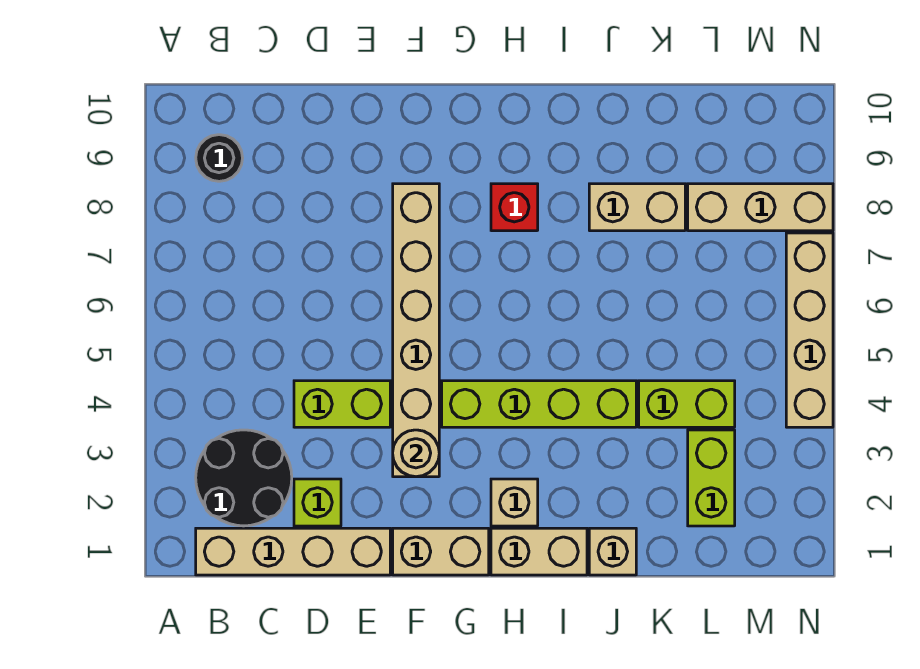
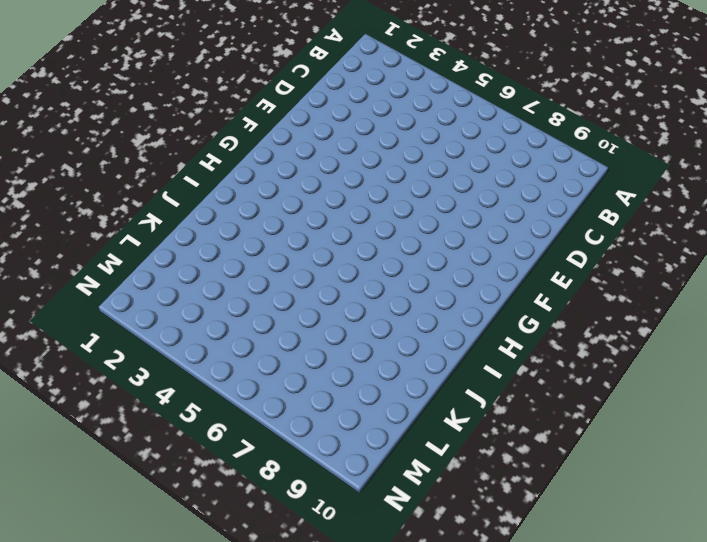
none -> tan 1x4 brick [196,528,390,575]
none -> black 2x2 round brick [196,430,292,526]
none -> black 1x1 round brick [196,135,242,181]

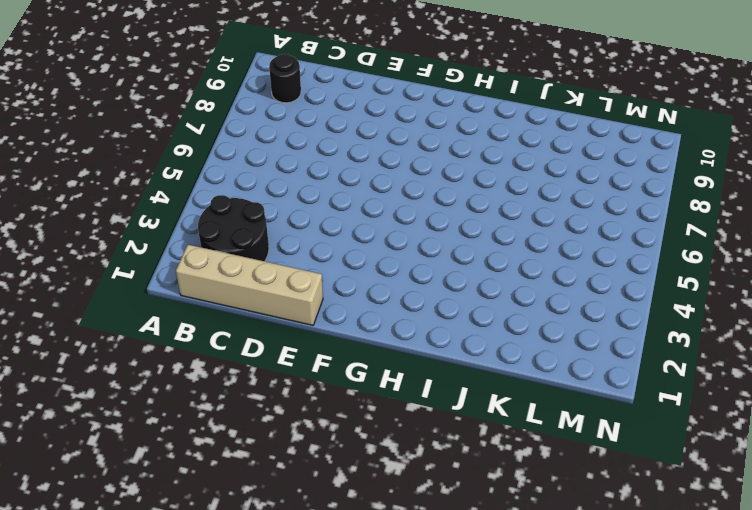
none -> lime 1x1 brick [294,479,341,526]
none -> lime 1x2 brick [294,381,390,427]
none -> tan 1x2 brick [393,528,489,575]

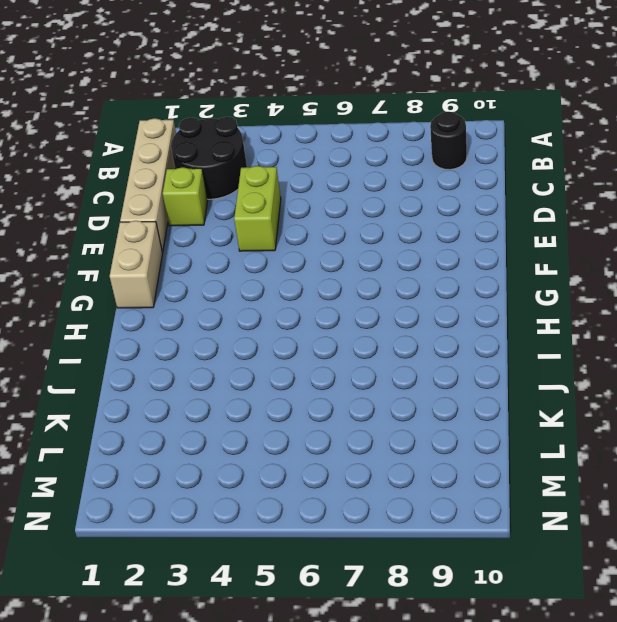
none -> tan 1x6 brick [393,184,439,477]
none -> lime 1x4 brick [442,381,636,427]
none -> tan 1x2 brick [491,528,587,575]

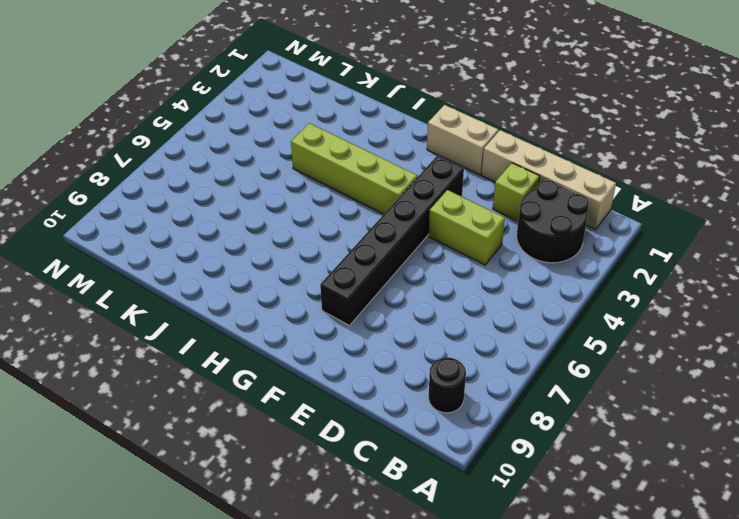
black 1x6 brick [320,156,464,326] -> tan 1x6 brick [393,184,439,477]
none -> tan 1x2 brick [491,528,587,575]
none -> tan 1x1 brick [491,479,538,526]
none -> red 1x1 brick [491,184,538,231]

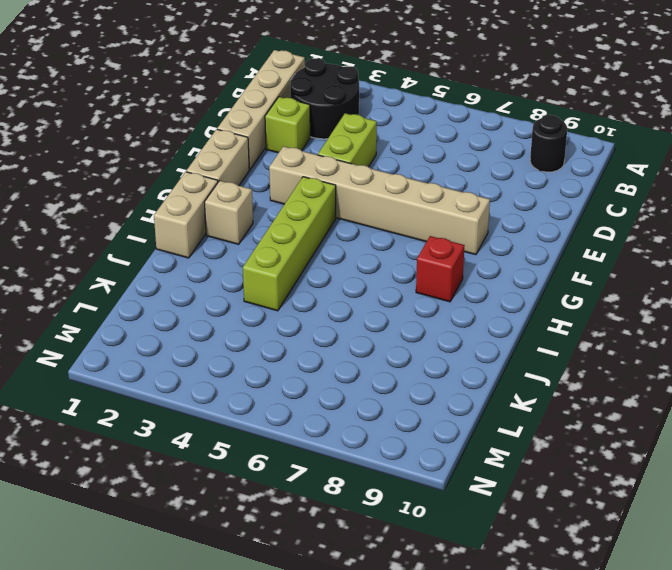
none -> tan 1x1 brick [589,528,636,575]
none -> tan 1x2 brick [589,184,685,231]
none -> lime 1x2 brick [639,381,735,427]

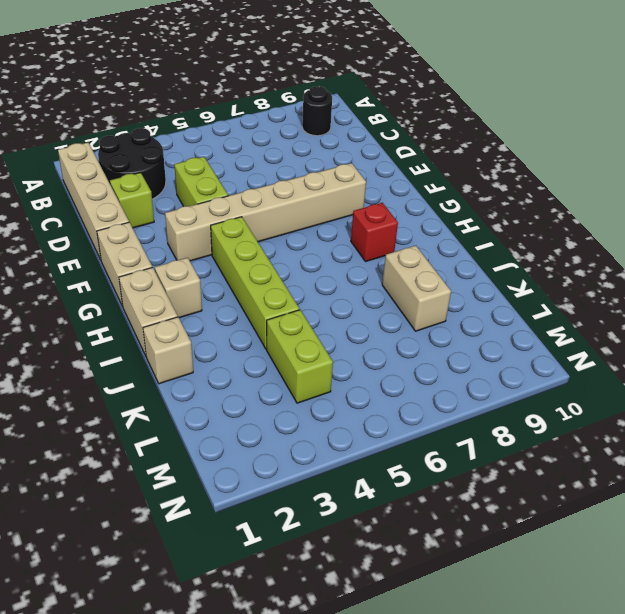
none -> lime 1x2 brick [688,430,735,526]
none -> tan 1x3 brick [688,184,833,231]
none -> tan 1x4 brick [786,233,833,427]

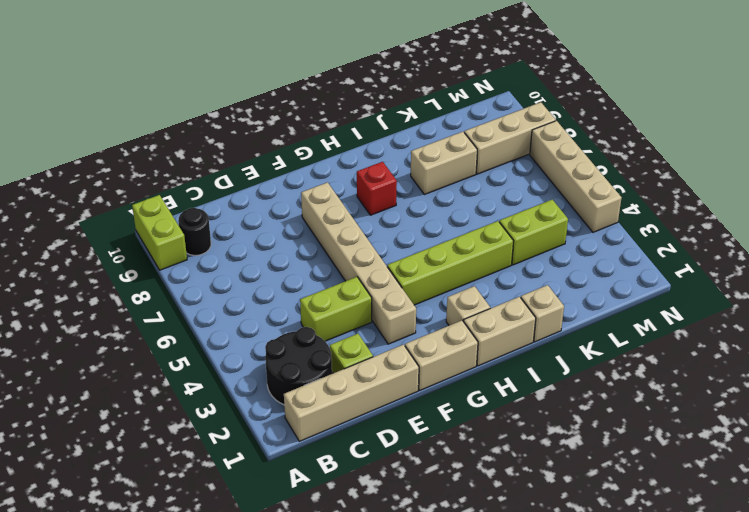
lime 1x2 brick [132,195,187,270] -> lime 1x2 brick moved to [688,430,735,526]
none -> tan 1x1 round brick [393,430,439,477]

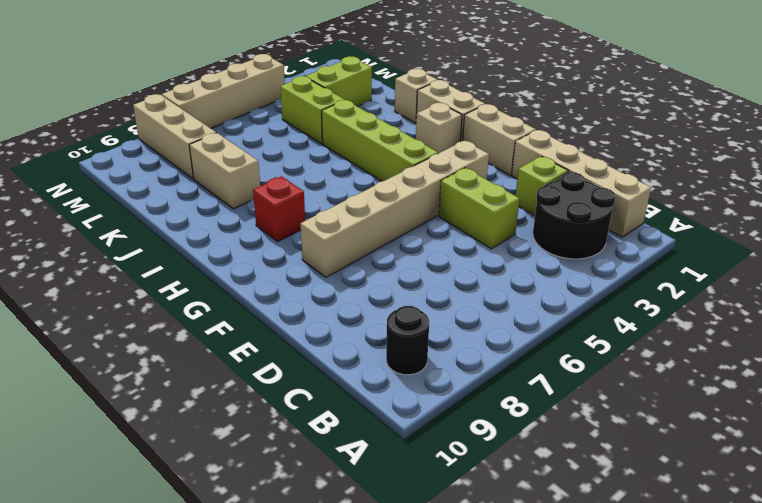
none -> tan 1x1 round brick [393,430,439,477]

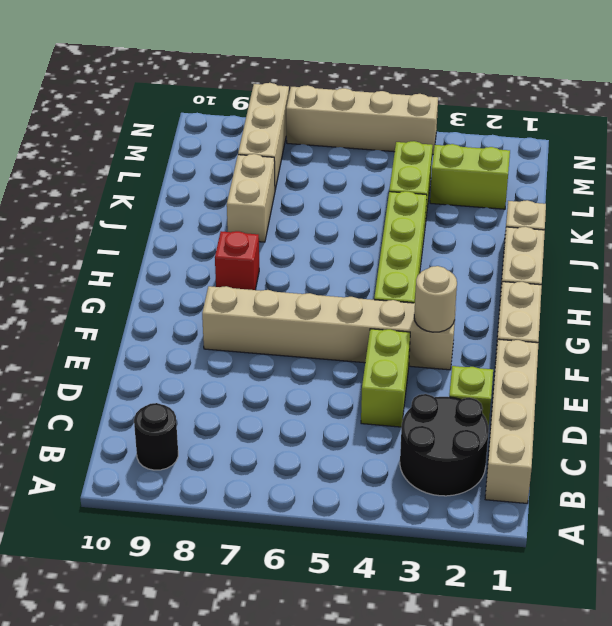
none -> tan 1x1 brick [491,479,538,526]

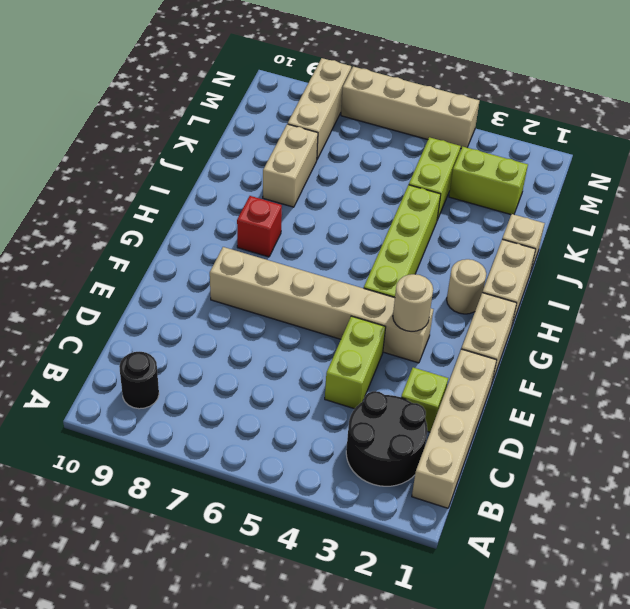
tan 1x1 round brick [447,259,486,314] -> tan 1x1 brick [491,479,538,526]

